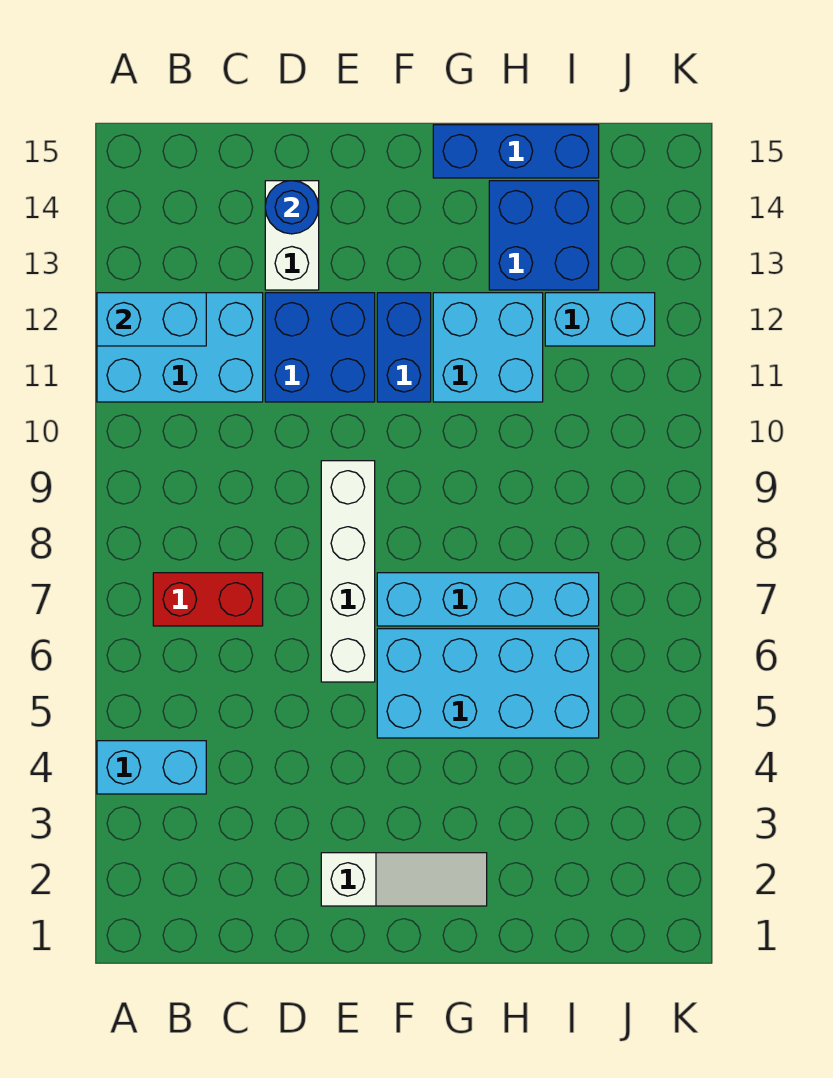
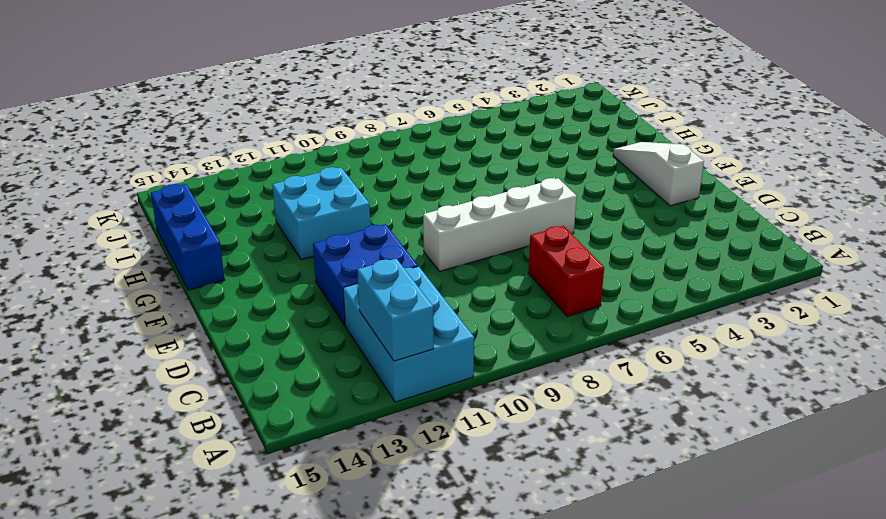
none -> cyan 1x2 brick [97,741,206,794]
none -> white 1x2 brick [265,181,319,290]
none -> cyan 2x4 brick [377,629,599,738]

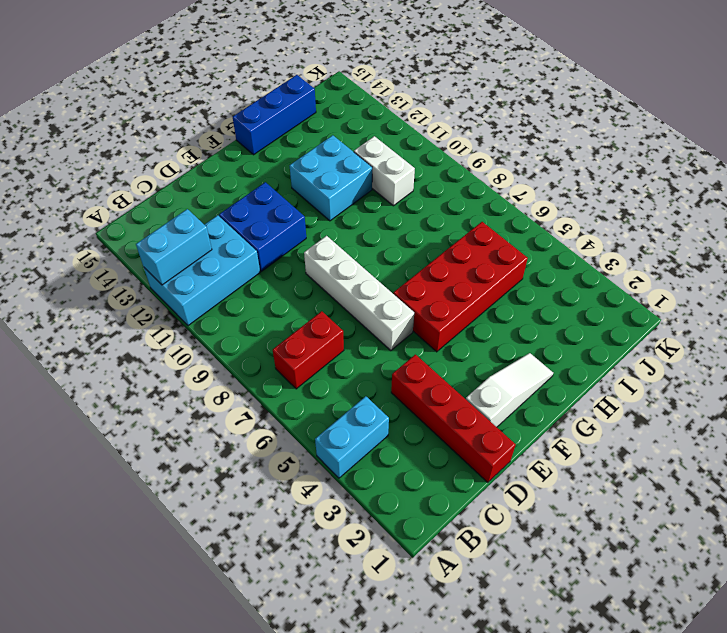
red 1x4 brick [391,355,516,482] -> none
red 2x4 brick [394,222,528,352] -> cyan 2x4 brick [377,629,599,738]
white 1x2 brick [354,136,415,206] -> white 1x2 brick moved to [265,181,319,290]
none -> cyan 1x4 brick [377,573,599,626]
none -> blue 1x2 brick [377,293,431,402]
none -> blue 2x2 brick [489,181,599,290]

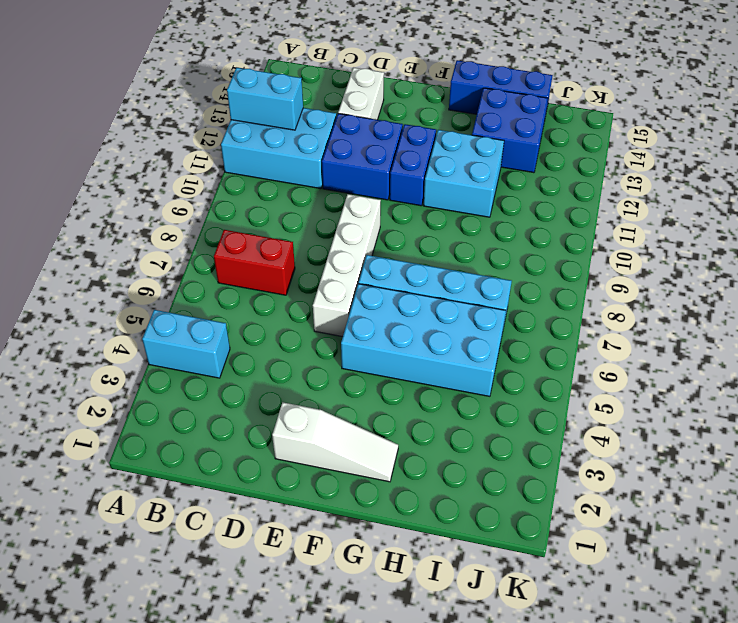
none -> cyan 1x2 brick [545,293,655,346]
none -> blue 1x1 round brick [265,181,319,234]

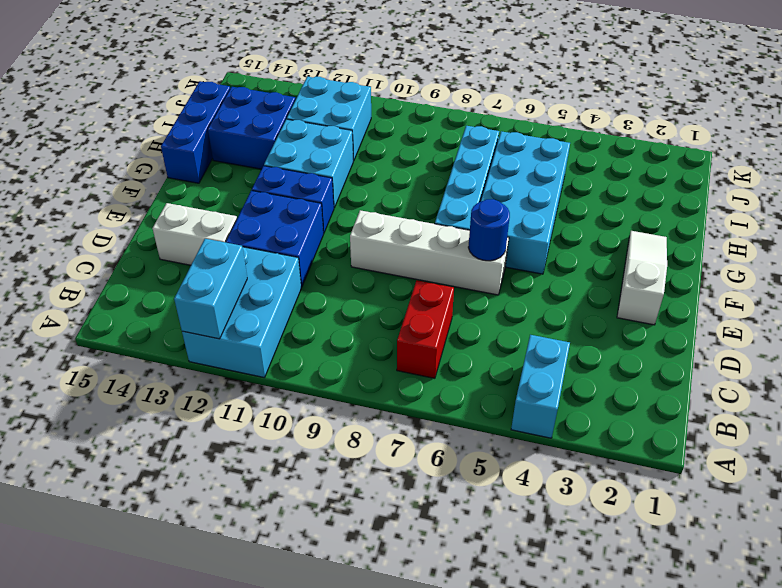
blue 1x1 round brick [468,199,510,261] -> blue 1x1 round brick moved to [265,181,319,234]
cyan 2x2 brick [287,77,371,161] -> cyan 1x2 brick [545,293,655,346]

